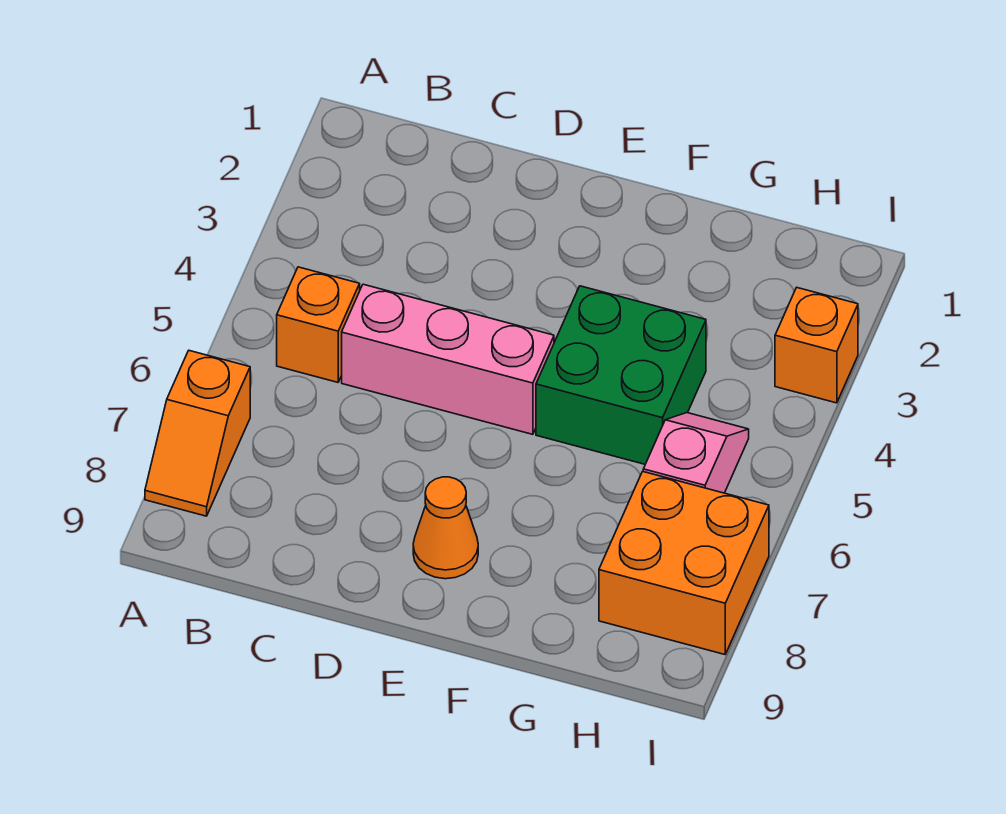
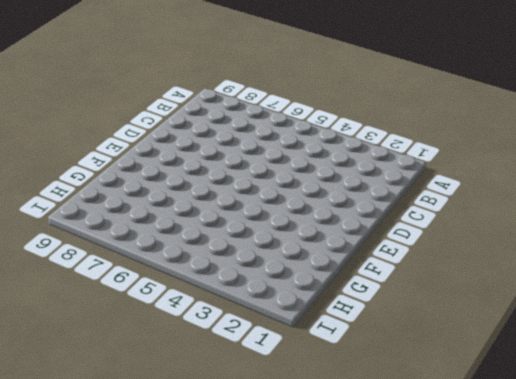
none -> orange 1x2 slope [145,351,250,516]
none -> orange 1x1 brick [277,267,360,382]

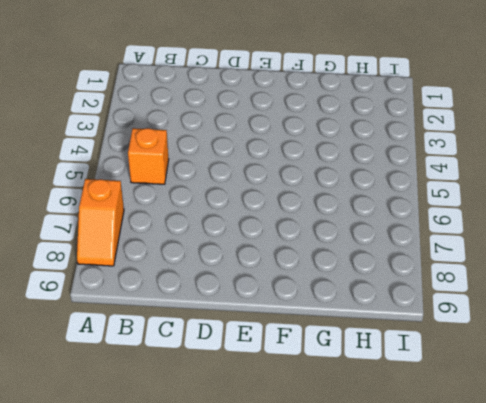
none -> pink 1x3 brick [342,284,554,434]
none -> orange 1x1 cone [413,477,478,579]

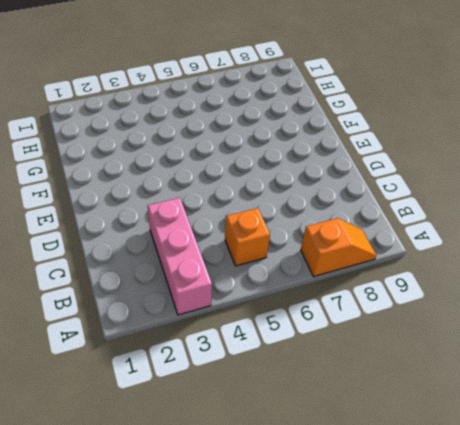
pink 1x3 brick [148,198,212,315] -> pink 1x3 brick moved to [342,284,554,434]
none -> orange 1x1 cone [413,477,478,579]
none -> green 2x2 brick [536,286,706,464]

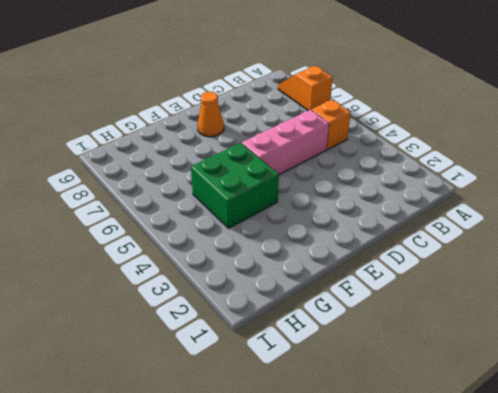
none -> pink 1x2 slope [643,413,749,493]
none -> orange 2x2 brick [599,472,769,654]

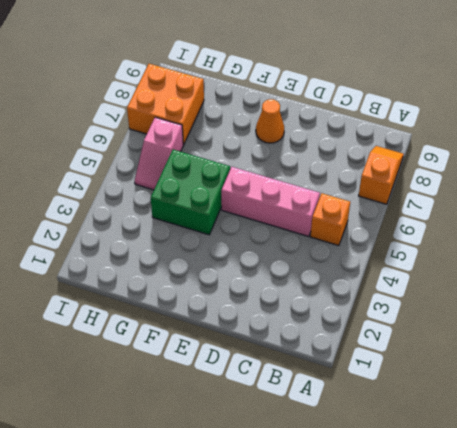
none -> orange 1x1 brick [775,287,858,403]

